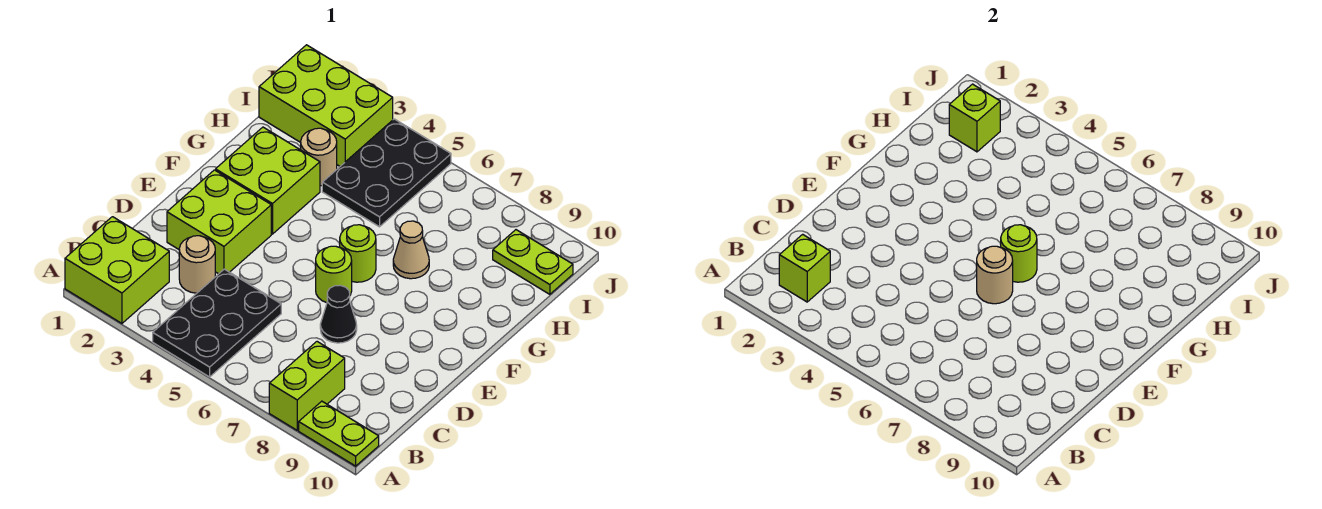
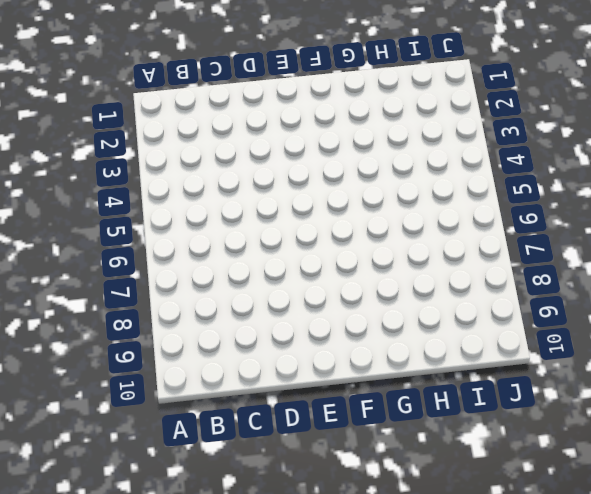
none -> lime 2x2 brick [65,217,169,323]
none -> black 2x3 plate [153,269,281,377]
none -> lime 1x2 brick [269,342,345,430]

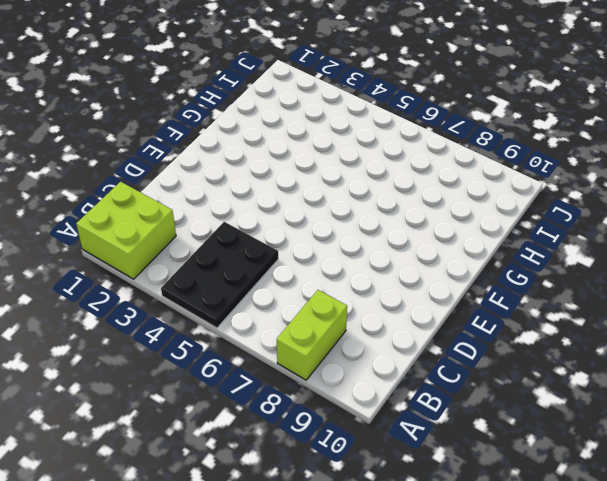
none -> lime 1x2 plate [299,401,379,466]
none -> tan 1x1 round brick [179,236,215,293]
none -> lime 2x2 brick [167,170,271,274]

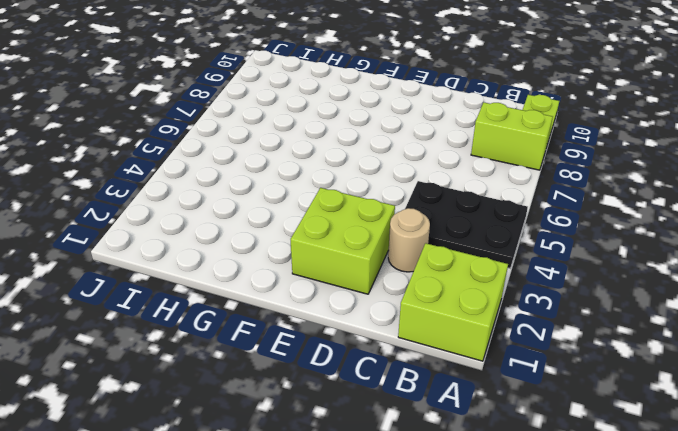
none -> black 1x1 cone [320,285,357,343]
none -> lime 1x1 round brick [316,246,352,303]
none -> lime 2x2 brick [216,127,320,234]

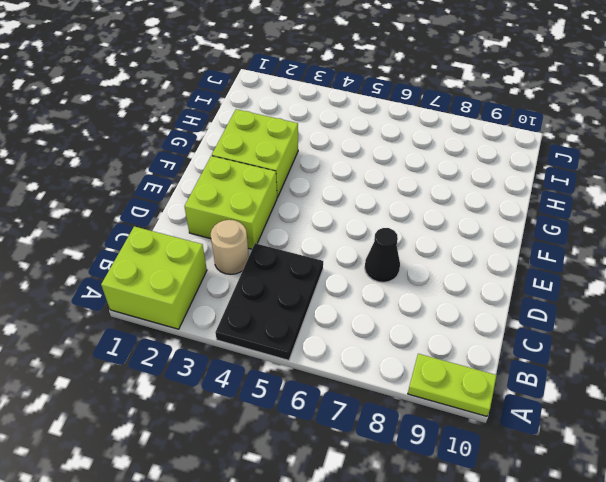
none -> lime 1x2 brick [269,342,345,430]
none -> lime 1x1 round brick [316,246,352,303]
none -> lime 1x1 round brick [340,225,376,282]

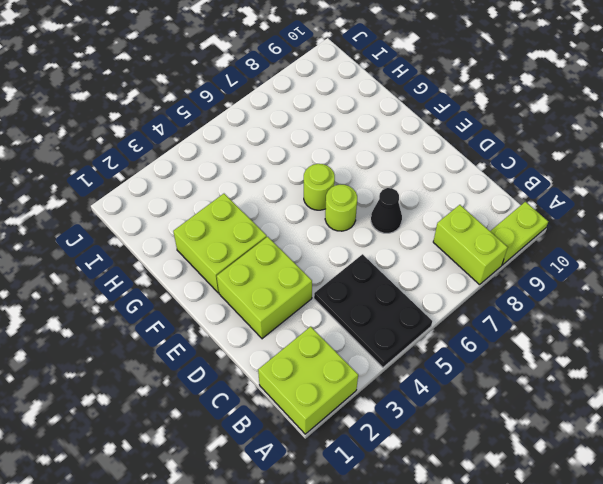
none -> tan 1x1 round brick [179,236,215,293]
none -> tan 1x1 cone [393,221,429,279]
none -> tan 1x1 round brick [301,128,337,186]

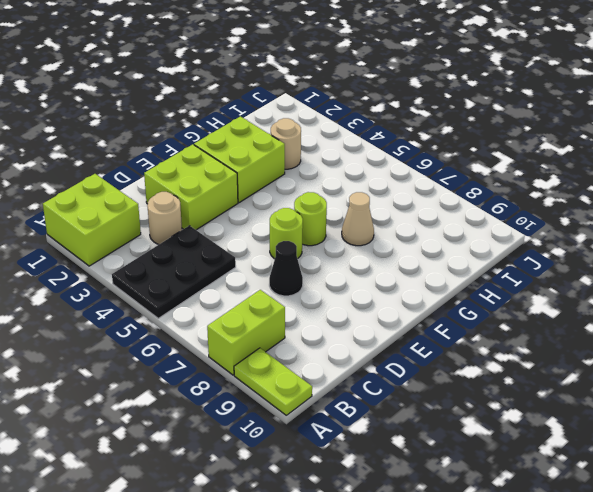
none -> black 2x3 plate [322,119,451,227]
none -> lime 2x3 brick [259,45,393,166]
none -> lime 1x2 plate [493,230,573,294]

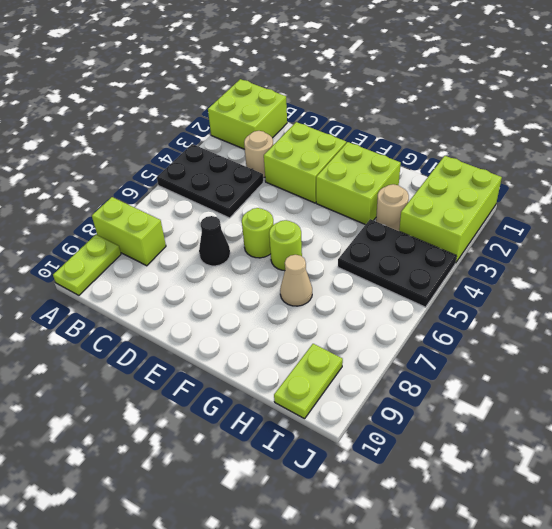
none -> lime 1x1 brick [779,234,830,302]
none -> tan 1x1 round brick [977,246,1013,304]
none -> lime 1x1 round brick [1001,225,1037,282]

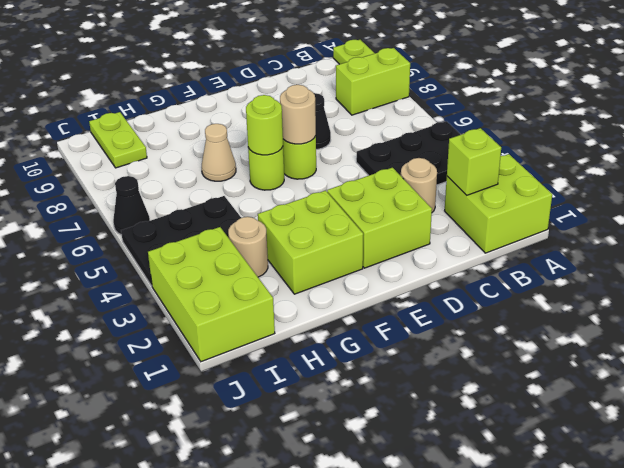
black 1x1 cone [113,176,150,235] -> none
none -> lime 1x1 brick [949,84,1000,152]

